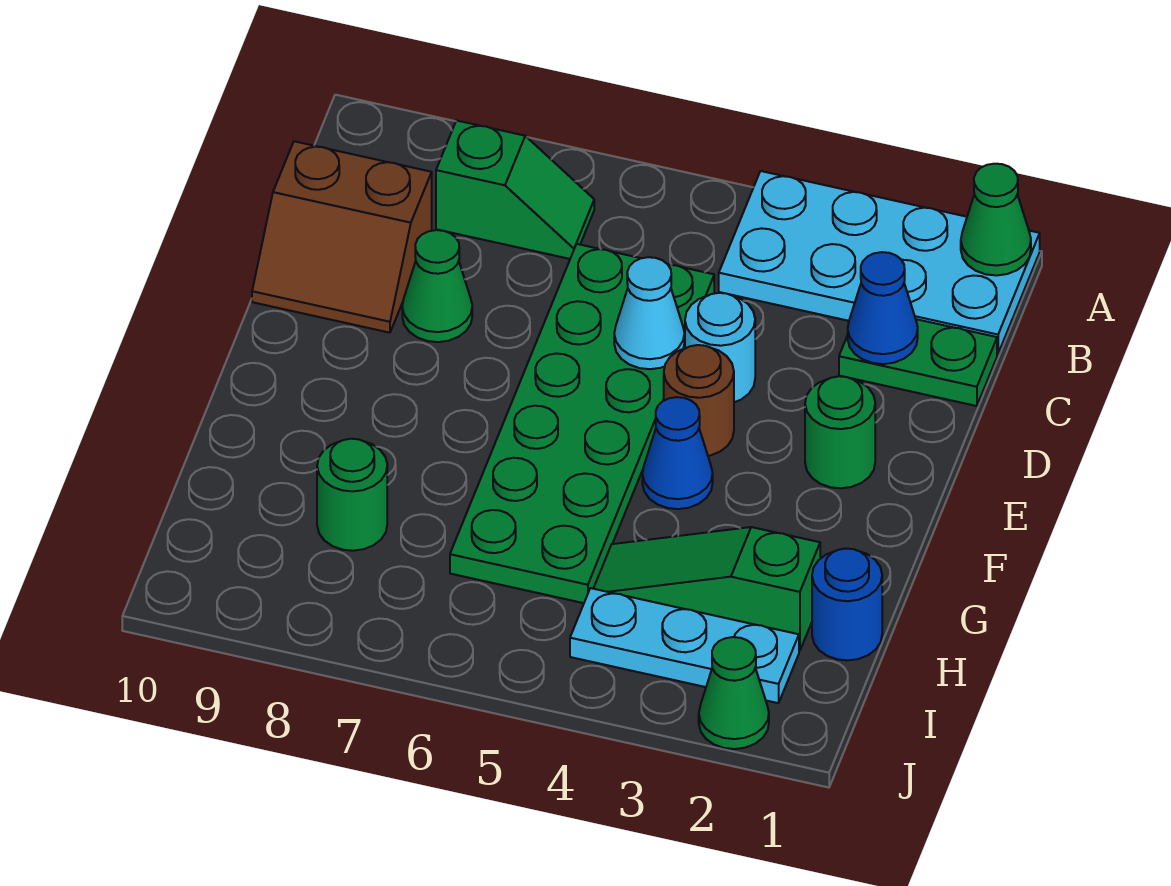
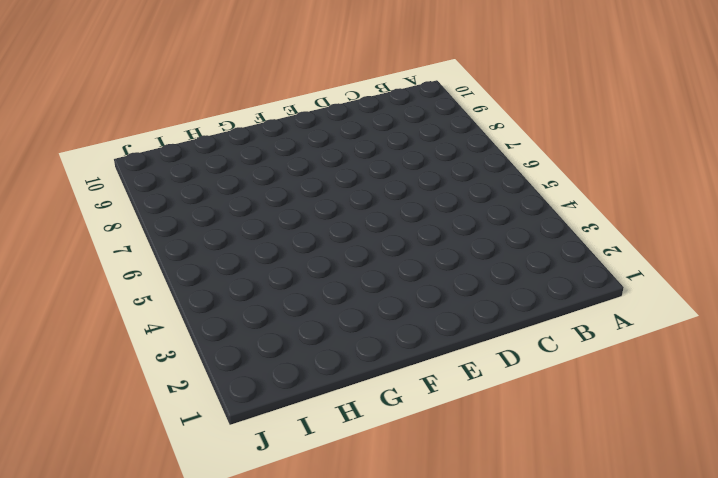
none -> cyan 2x4 plate [719,171,1040,354]
none -> green 1x2 slope [436,121,594,259]
none -> green 1x2 plate [839,319,997,406]

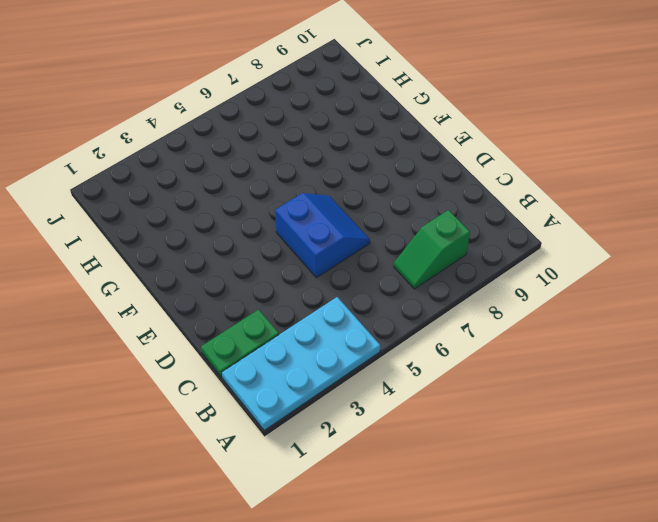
blue 2x2 slope [275,193,370,278] -> green 2x6 plate [450,244,714,603]
none -> brown 2x2 slope [252,141,432,333]
none -> cyan 1x1 round brick [685,293,755,402]
none -> green 1x1 cone [402,230,472,342]

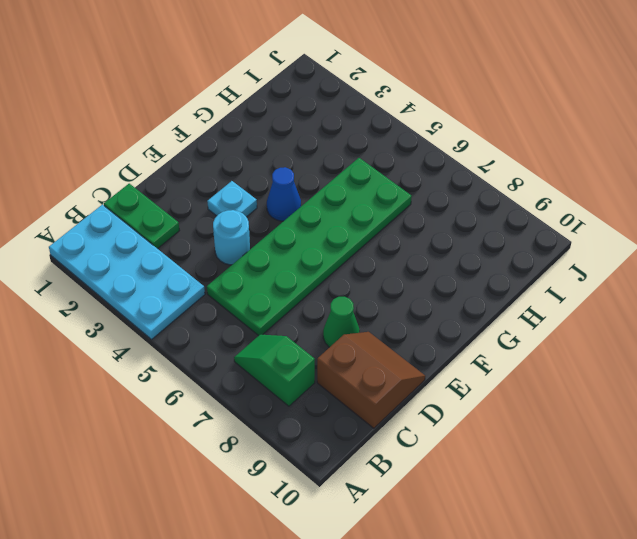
cyan 1x1 plate [207,181,257,217] -> none
none -> green 1x1 round brick [805,376,875,488]
none -> brown 1x1 round brick [664,345,734,456]
none -> blue 1x1 round brick [812,549,882,660]

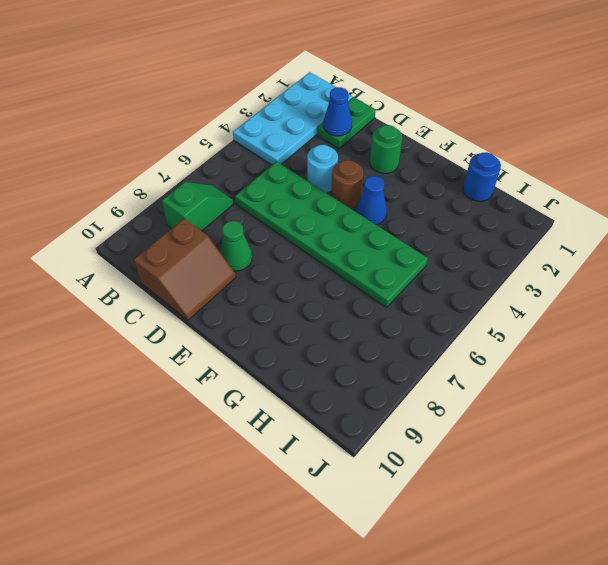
none -> green 1x3 slope [593,527,820,651]
none -> green 1x1 round brick [317,439,387,551]
none -> cyan 1x3 plate [570,588,799,703]

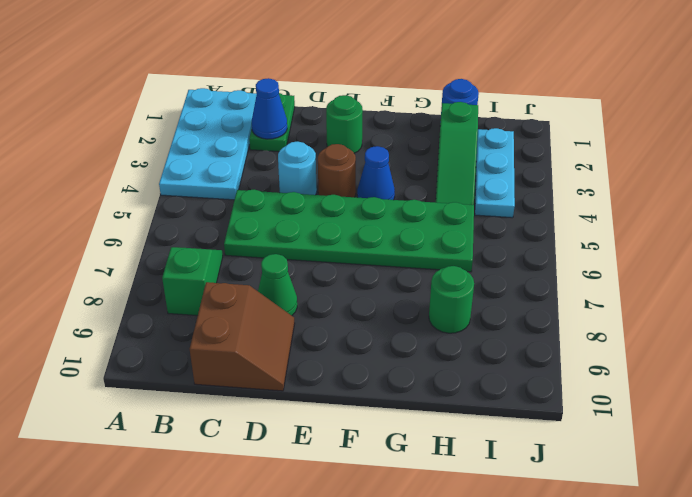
none -> green 1x1 cone [699,637,769,749]
none -> green 1x1 cone [961,164,1031,275]
none -> cyan 1x1 cone [614,257,684,369]

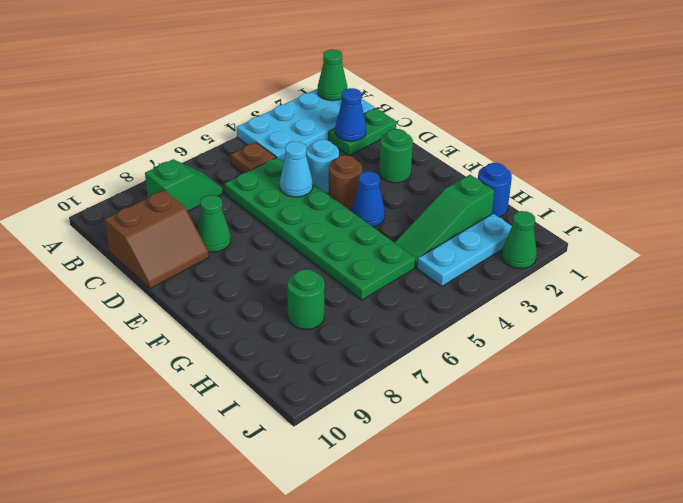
brown 1x1 plate [231,142,276,173] -> none

